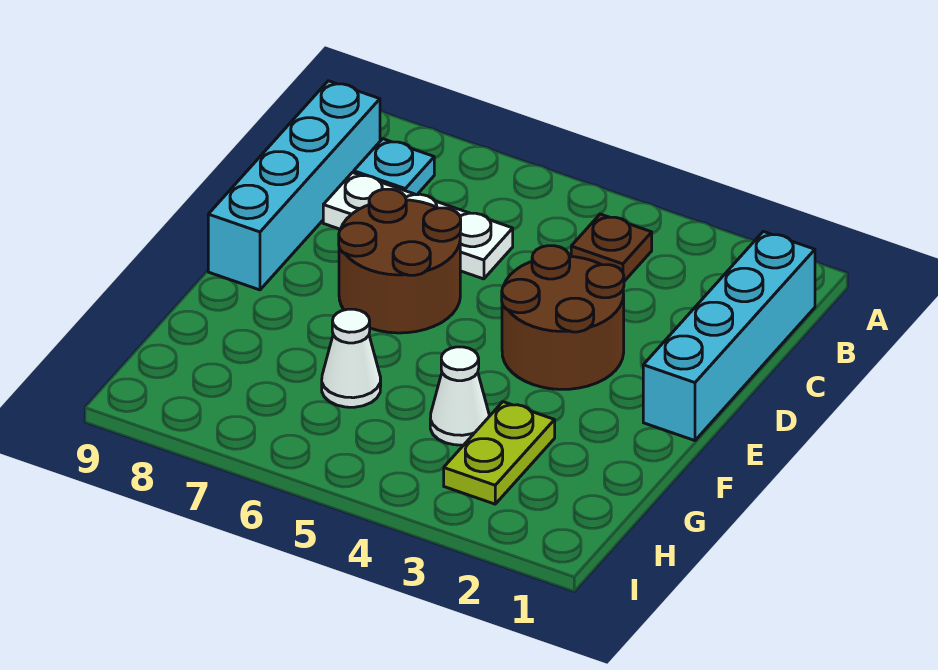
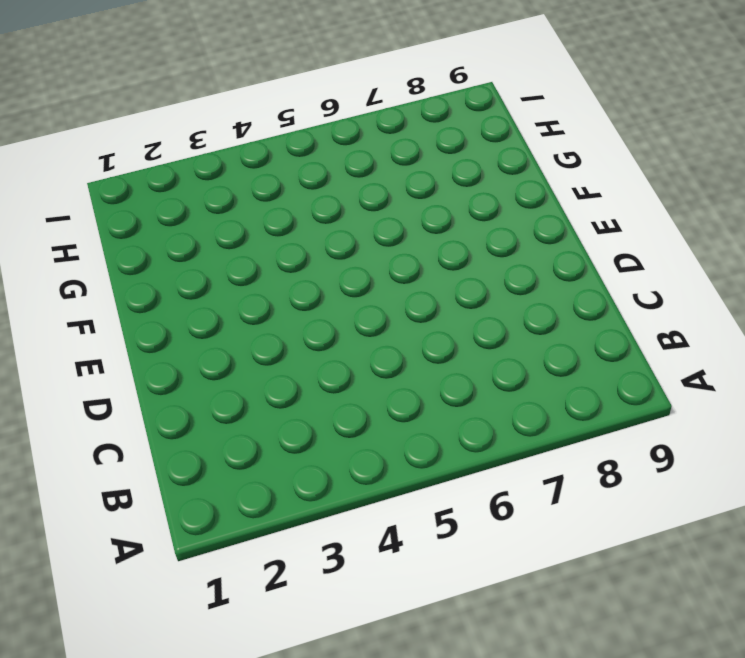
none -> cyan 1x4 brick [643,232,815,441]
none -> brown 1x1 plate [571,214,652,281]

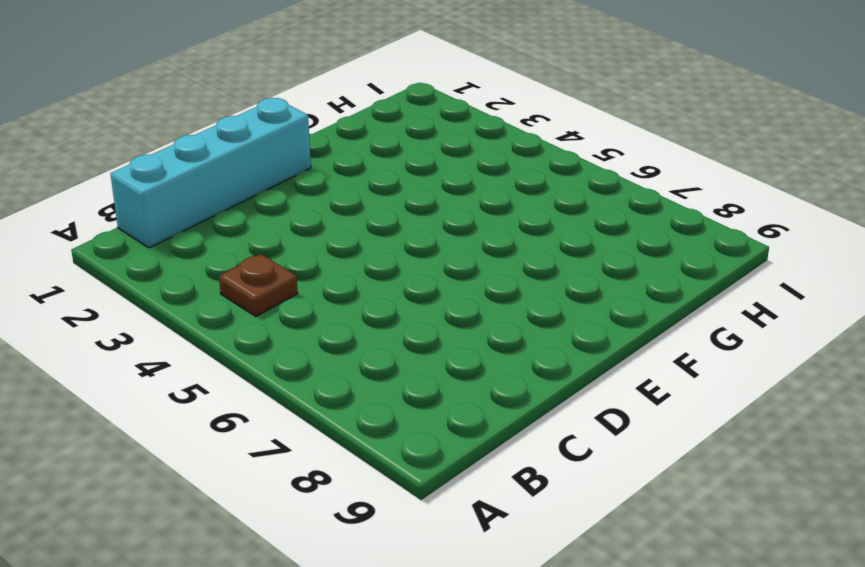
none -> cyan 1x1 plate [354,139,434,195]
none -> cyan 1x4 brick [208,81,380,290]

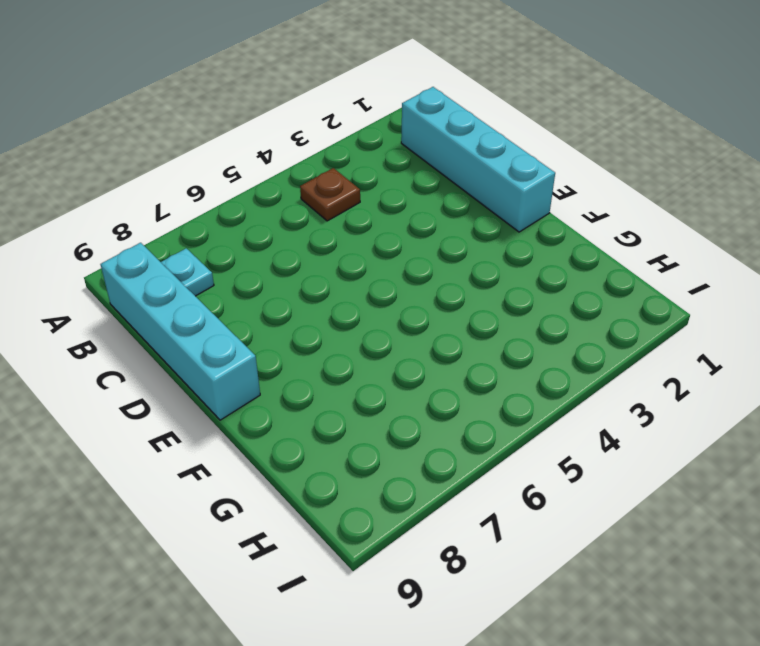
none -> white 1x3 plate [323,173,513,279]
none -> brown 2x2 round brick [502,246,624,389]

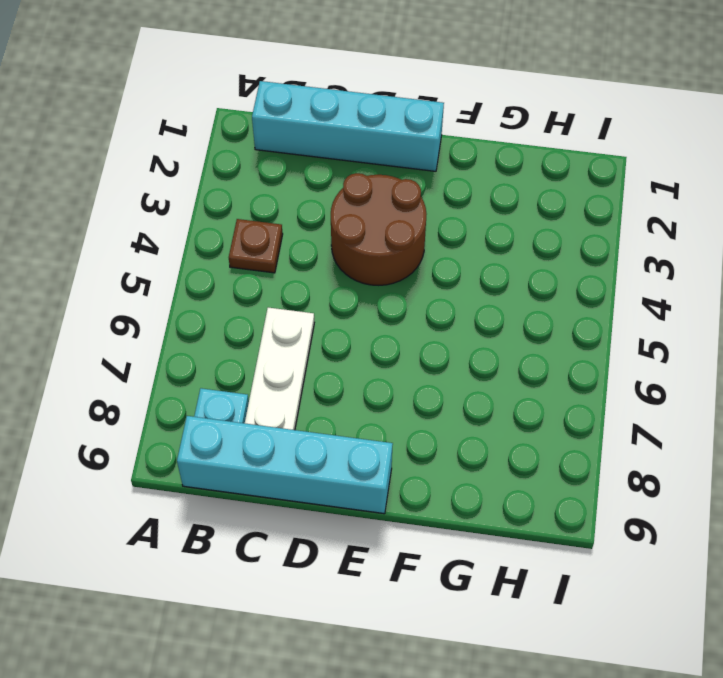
none -> brown 2x2 round brick [339,189,461,333]
none -> lime 1x2 plate [444,402,555,504]

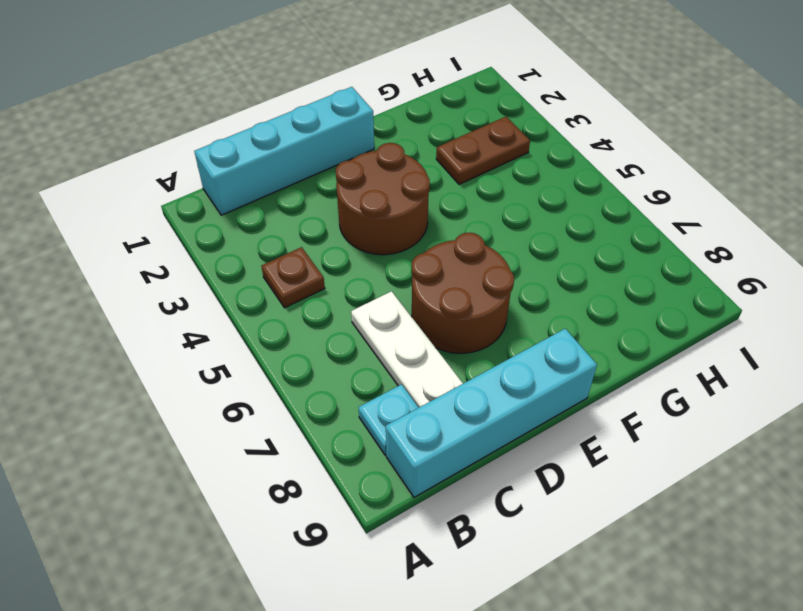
brown 1x2 plate [436,117,530,184] -> lime 1x2 plate [444,402,555,504]
none -> white 1x1 cone [430,347,489,445]
none -> white 1x1 cone [322,309,381,407]

